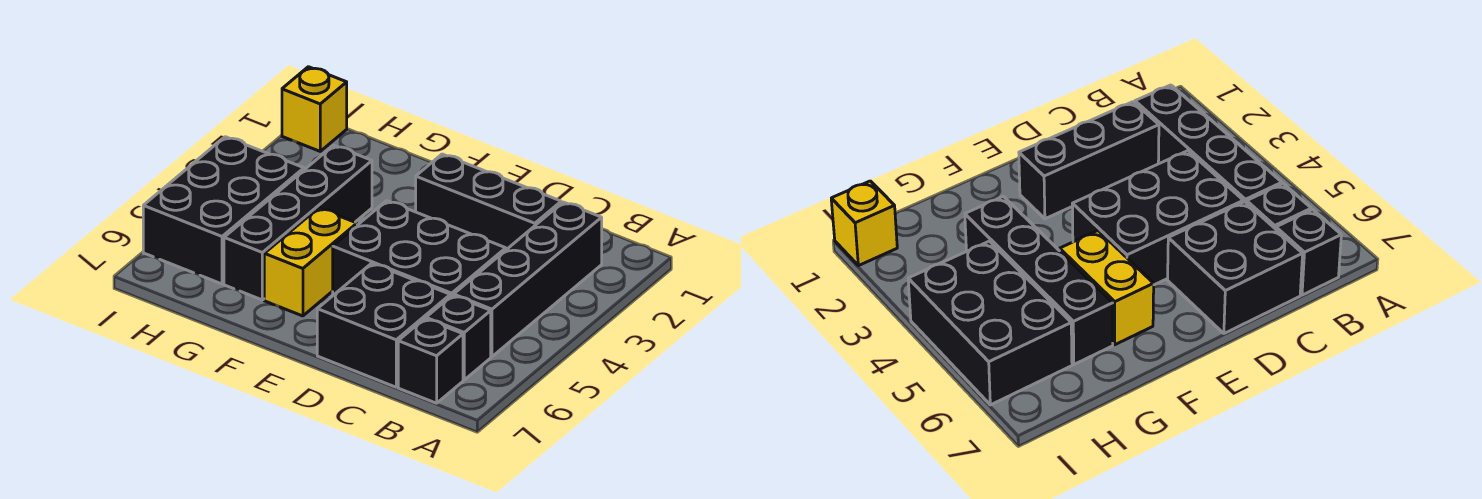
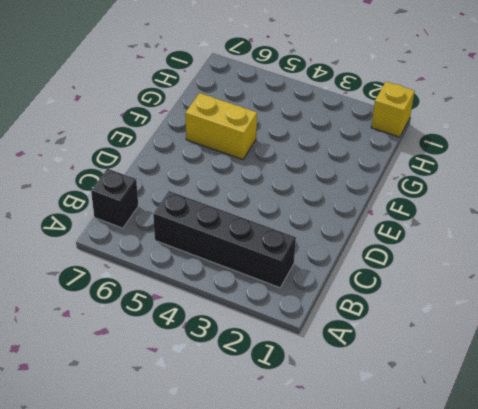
none -> black 1x1 brick [426,295,491,380]
none -> black 1x3 brick [416,154,561,250]

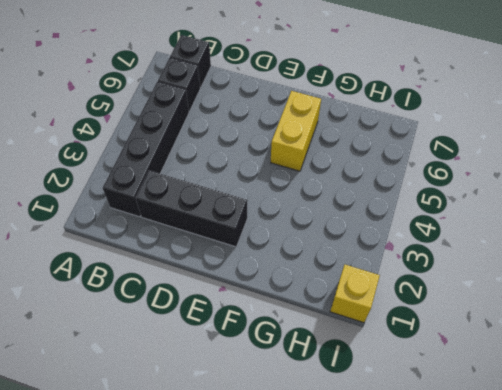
none -> black 2x3 brick [333,201,506,297]
none -> black 2x2 brick [317,263,450,387]

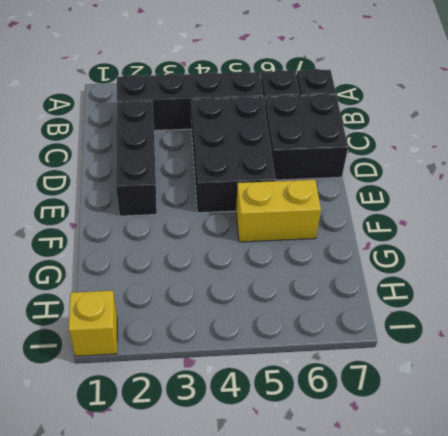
none -> black 1x4 brick [224,145,372,300]
none -> black 2x3 brick [143,137,304,284]

